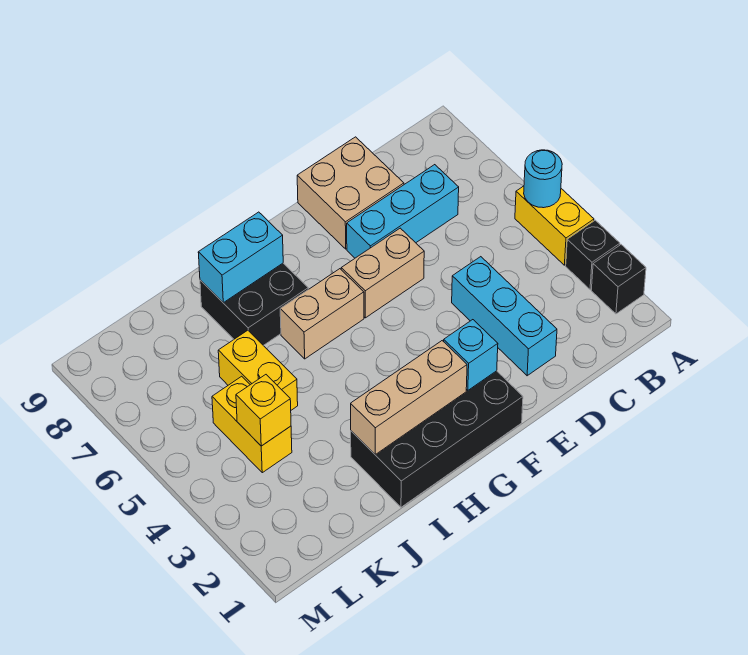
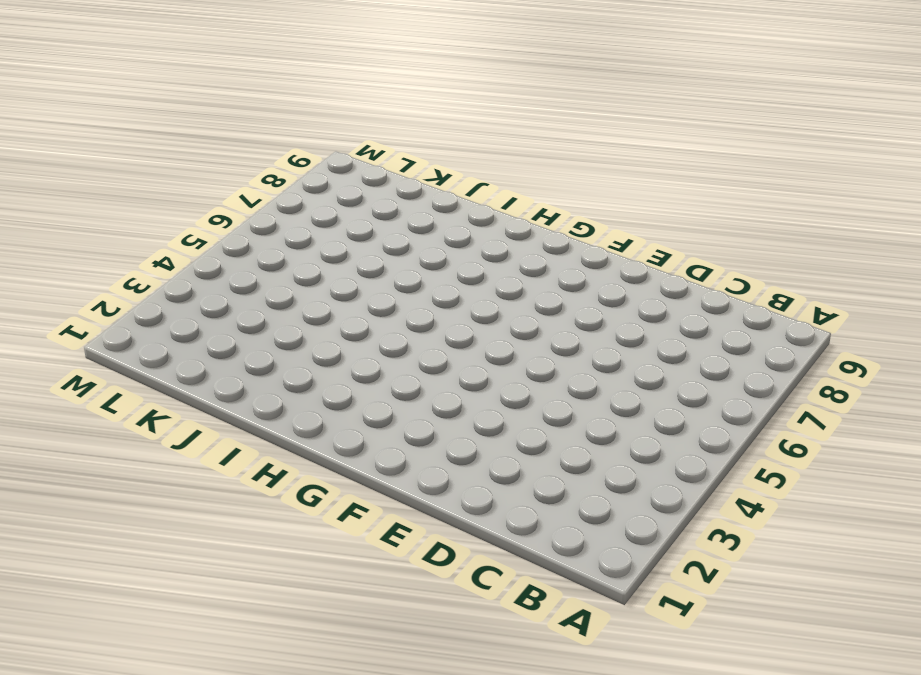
none -> black 1x1 brick [591,245,646,314]
none -> black 1x1 brick [566,220,620,289]
none -> yellow 1x2 brick [515,186,594,265]

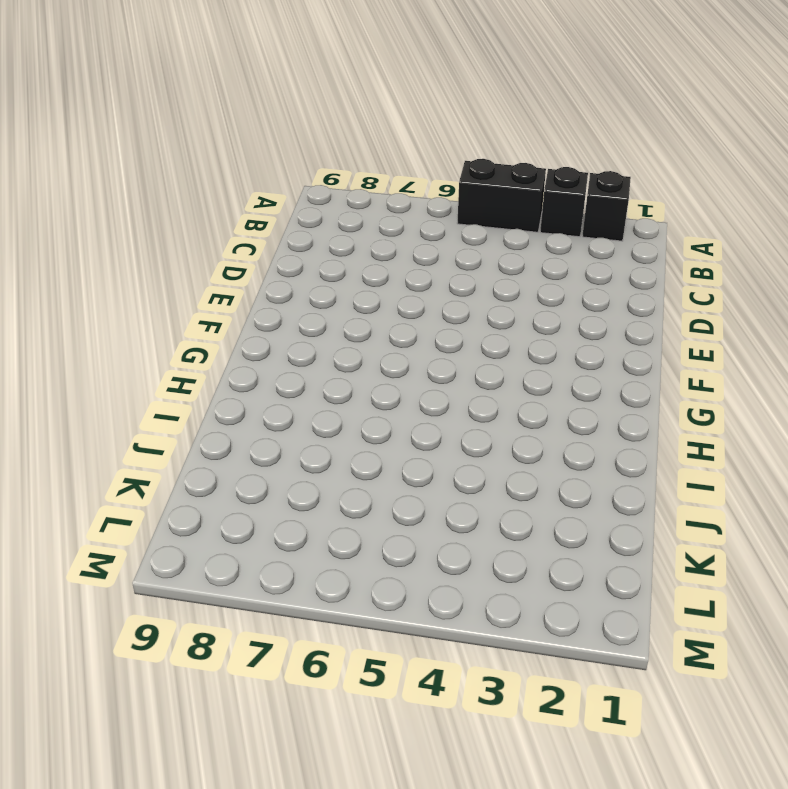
black 1x2 brick [457,159,546,232] -> yellow 1x2 brick [515,186,594,265]
none -> cyan 1x3 brick [347,165,459,258]
none -> cyan 1x3 brick [452,257,557,376]
none -> tan 2x2 brick [297,137,404,249]

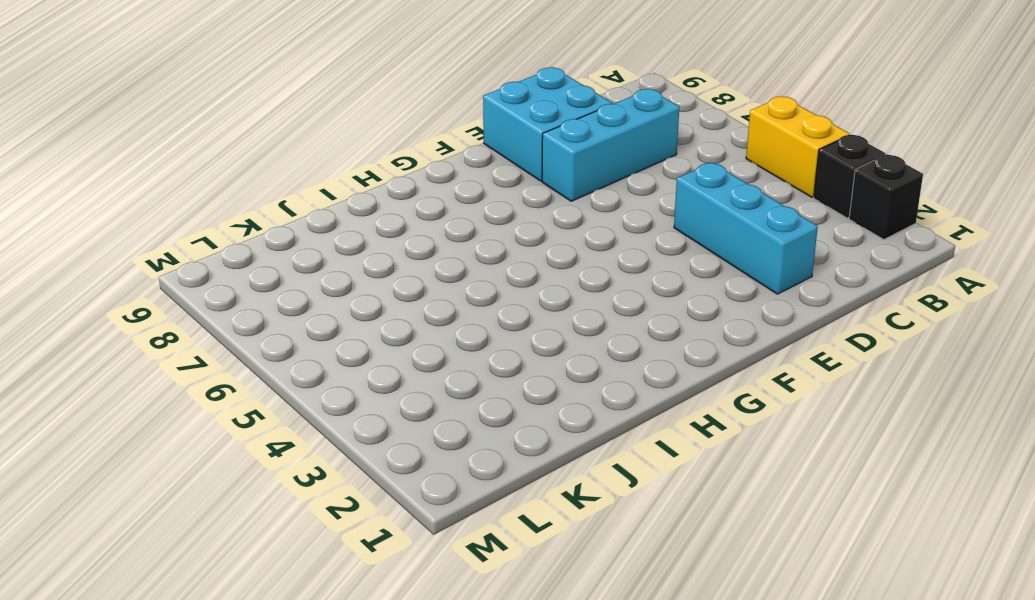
cyan 2x2 brick [483,67,613,181] -> tan 2x2 brick [297,137,404,249]
none -> tan 1x2 brick [341,228,424,318]
none -> black 2x4 brick [351,371,523,507]
none -> tan 1x2 brick [280,269,364,359]

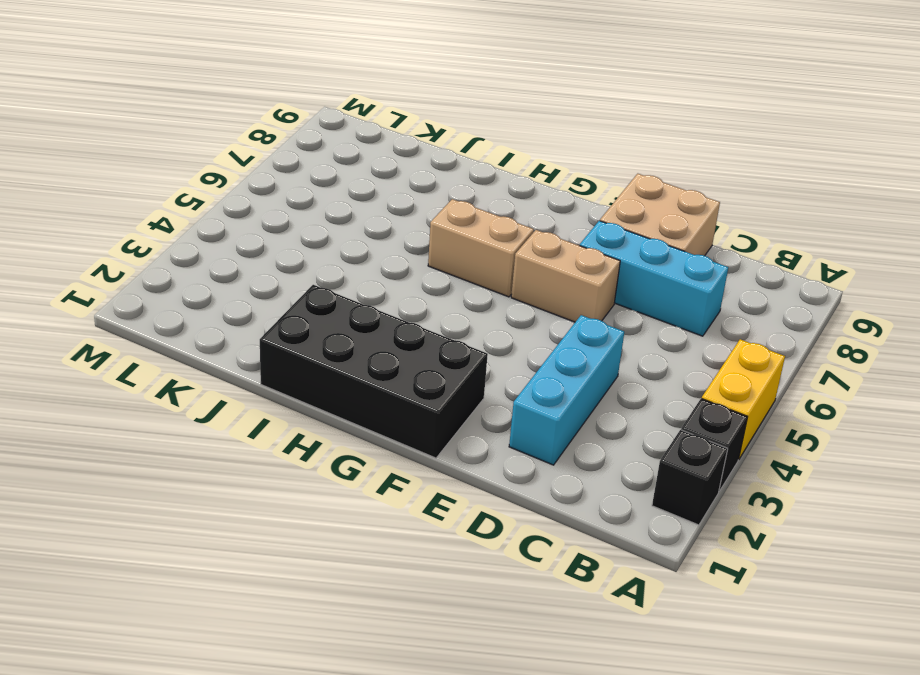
none -> black 2x2 brick [200,263,308,345]
none -> yellow 1x2 brick [218,330,298,410]
none -> yellow 1x2 brick [212,376,292,473]

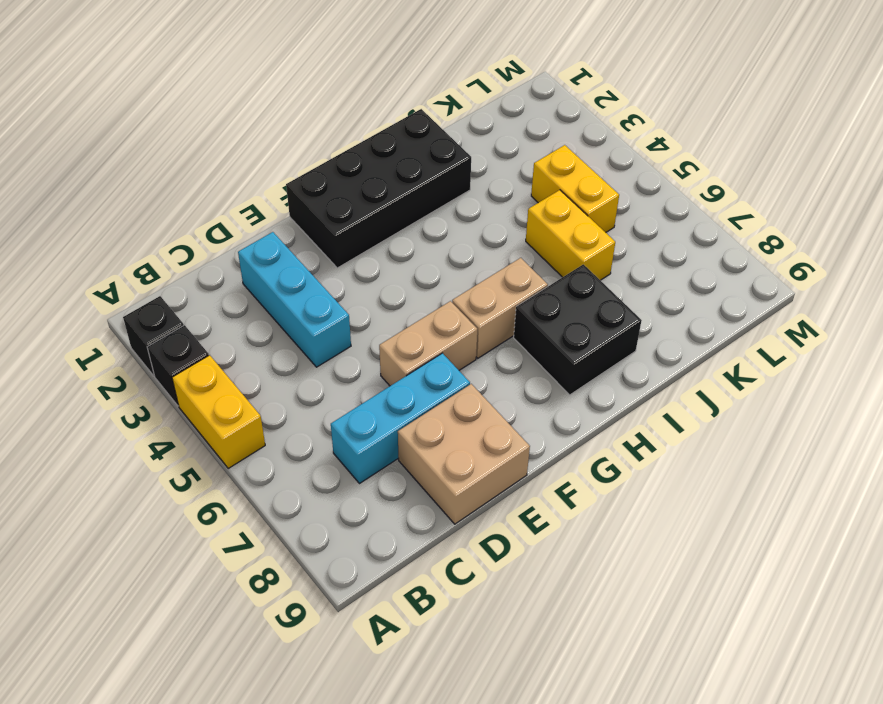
none -> cyan 1x1 round brick [524,150,562,208]
none -> cyan 1x1 brick [444,320,498,390]
none -> tan 1x3 brick [351,341,467,454]

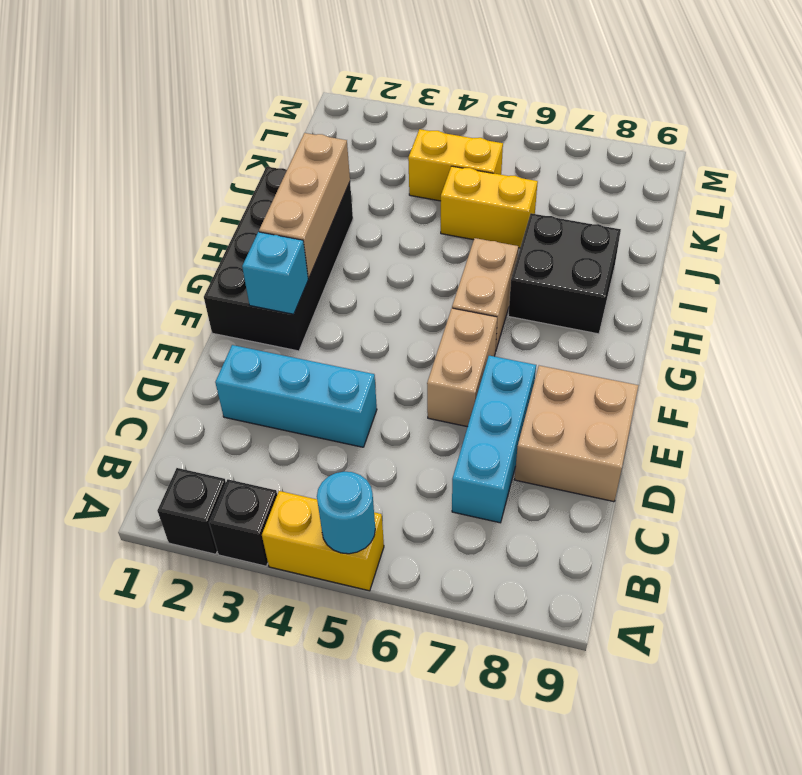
none -> cyan 1x2 brick [198,212,283,303]
none -> yellow 1x1 brick [236,375,291,446]

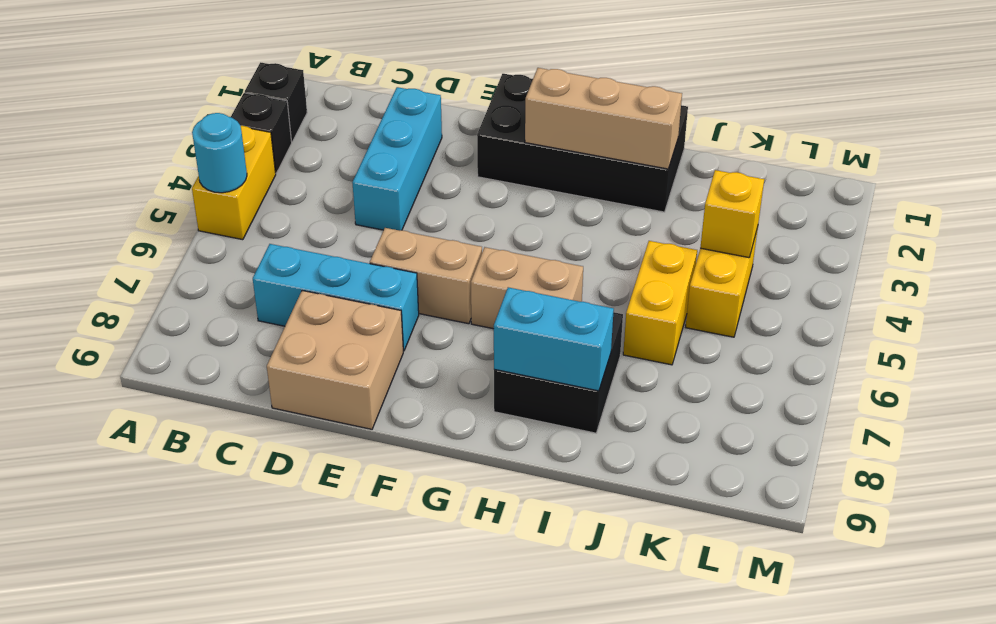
none -> cyan 1x1 brick [444,320,498,390]

